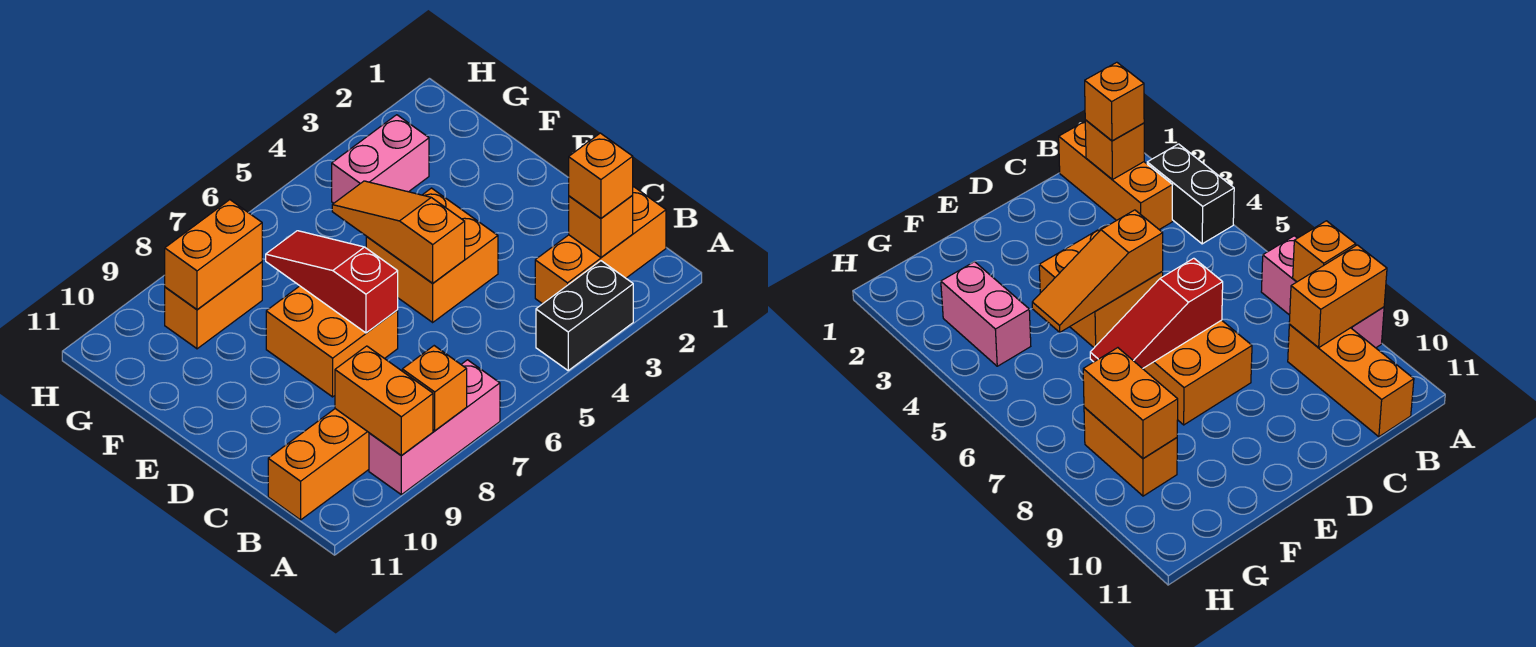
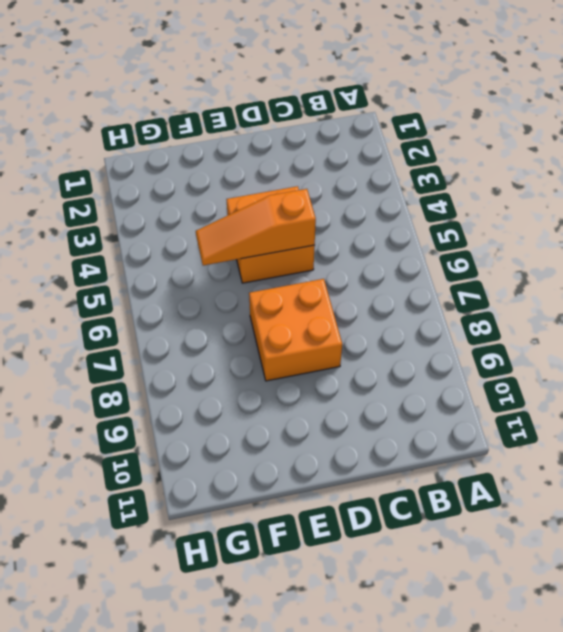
none -> black 1x2 brick [536,261,633,370]
none -> pink 1x3 brick [369,360,500,495]
none -> orange 1x3 brick [535,187,666,304]

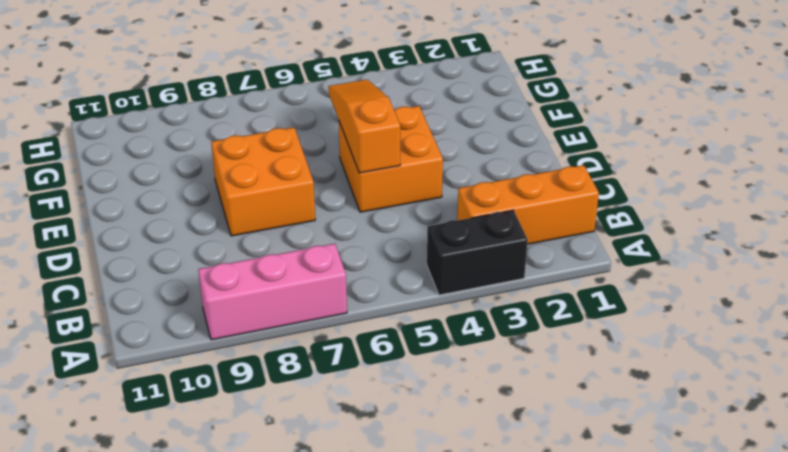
none -> orange 1x3 brick [268,409,369,520]
none -> pink 1x2 brick [332,115,429,203]
none -> orange 1x2 brick [165,262,262,349]

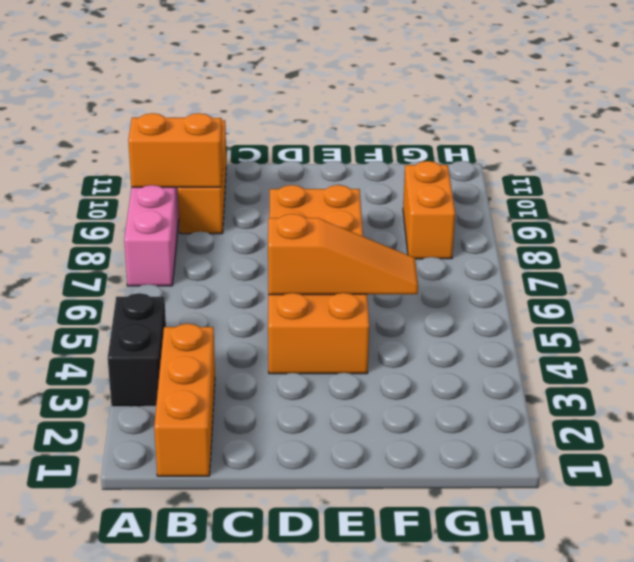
none -> pink 1x2 brick [332,115,429,203]
none -> orange 1x1 brick [402,346,467,431]
none -> orange 1x1 brick [569,196,633,257]

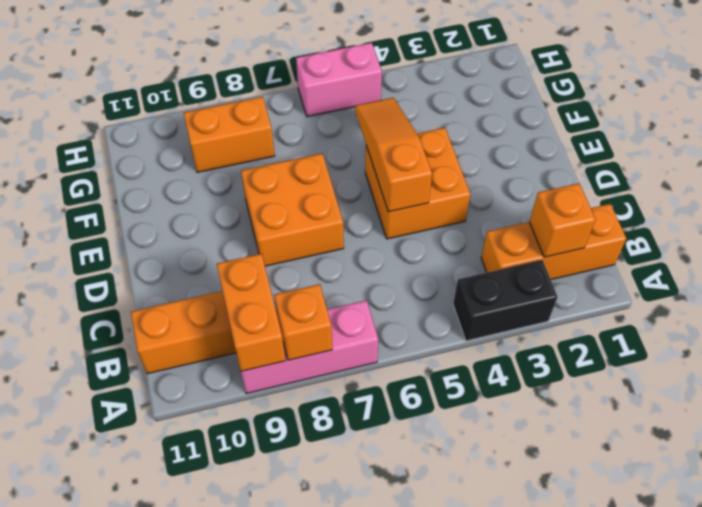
pink 1x2 brick [296,43,382,117] -> pink 1x2 brick moved to [332,115,429,203]
none -> red 1x3 slope [266,231,398,333]
none -> orange 1x2 brick [165,200,262,310]
none -> orange 1x1 brick [569,133,633,218]

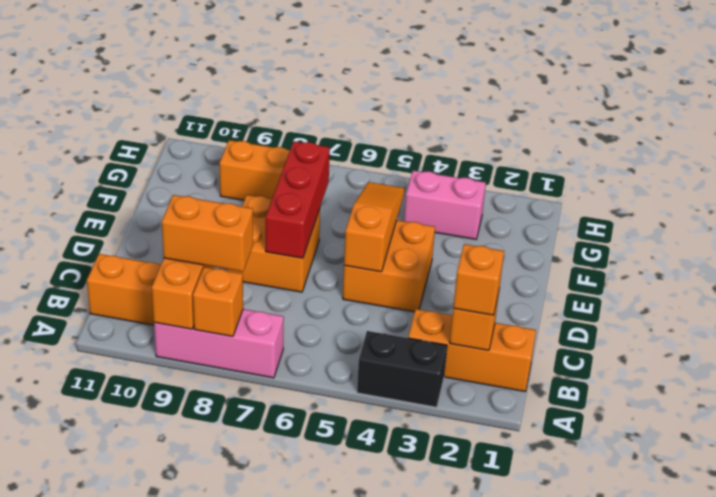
orange 1x2 brick [162,195,253,272] -> orange 1x2 brick moved to [165,200,262,310]
red 1x3 brick [266,141,330,258] -> red 1x3 slope [266,231,398,333]

